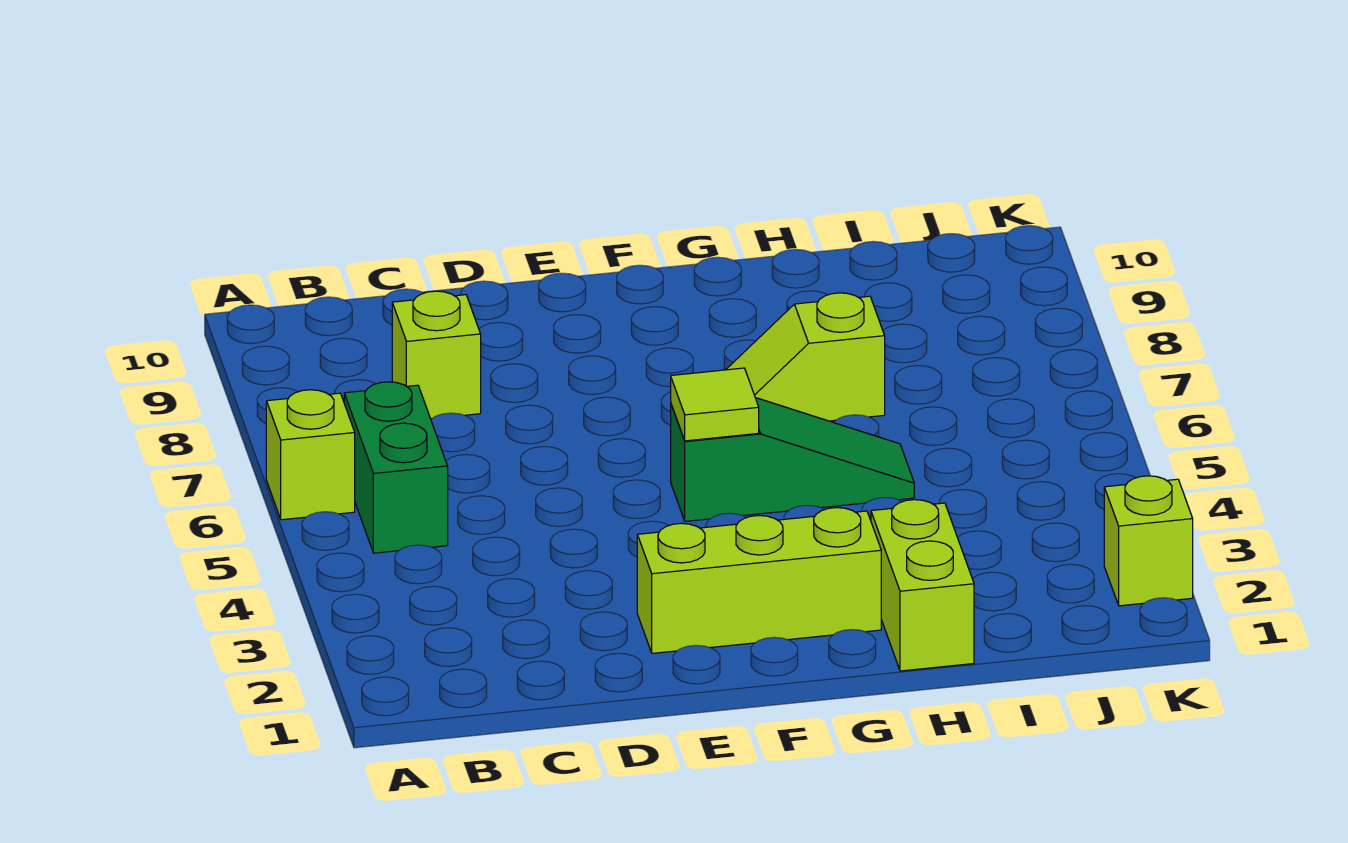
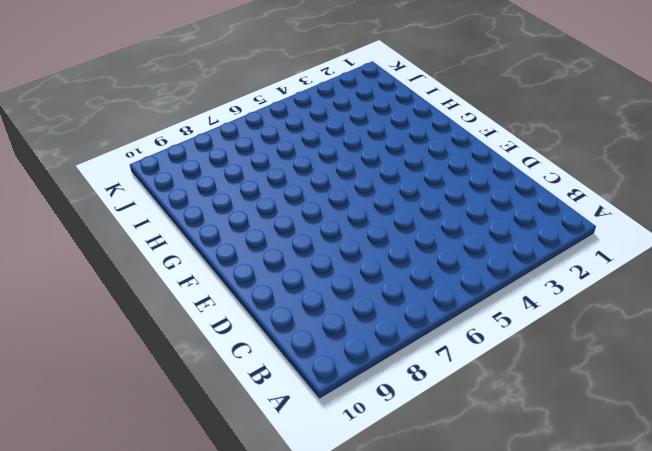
none -> lime 1x1 brick [266,390,355,520]
none -> green 1x2 brick [344,382,448,553]

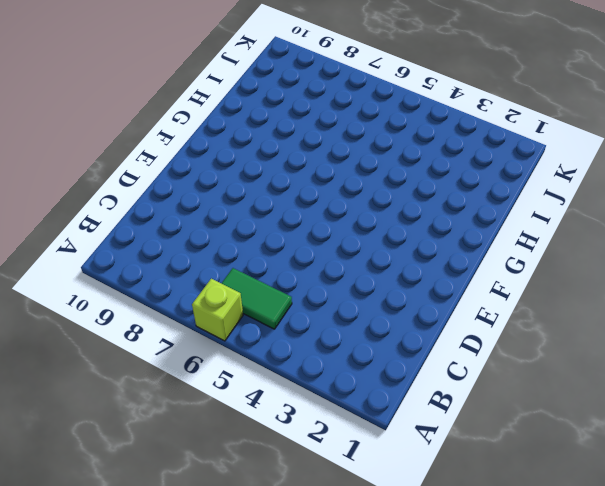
green 1x2 tile [221,268,292,329] -> green 1x2 brick [344,382,448,553]
none -> lime 1x1 brick [392,291,481,419]
none -> lime 1x3 brick [637,508,881,653]

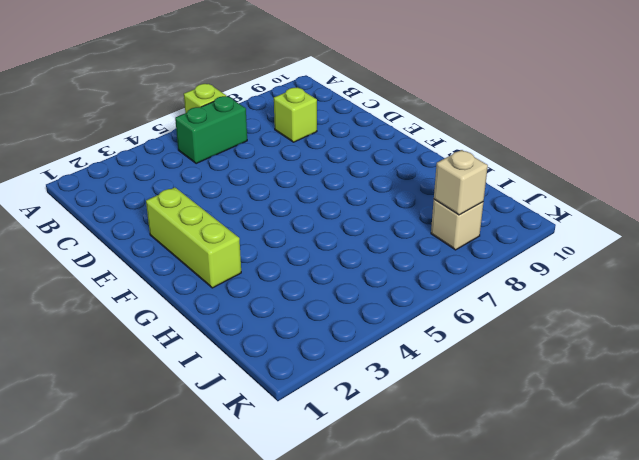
tan 1x1 brick [431,199,483,250] -> none
tan 1x1 brick [434,150,488,215] -> none
none -> green 1x3 slope [671,398,914,521]
none -> lime 1x2 slope [726,293,885,421]

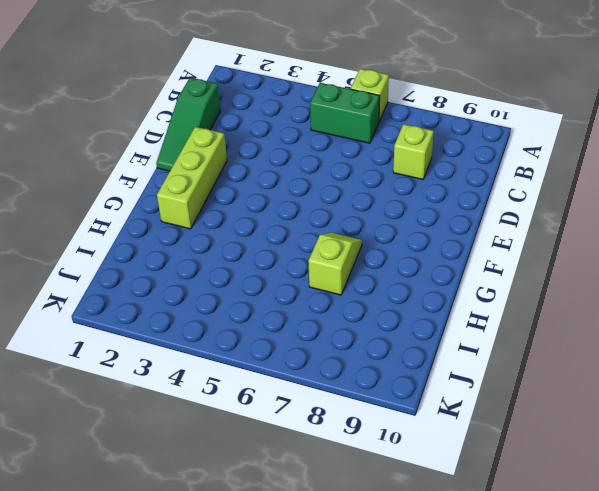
green 1x3 slope [156,78,221,171] -> green 1x3 slope moved to [671,398,914,521]
none -> lime 1x2 brick [871,500,974,671]
none -> lime 1x1 brick [1104,476,1193,606]

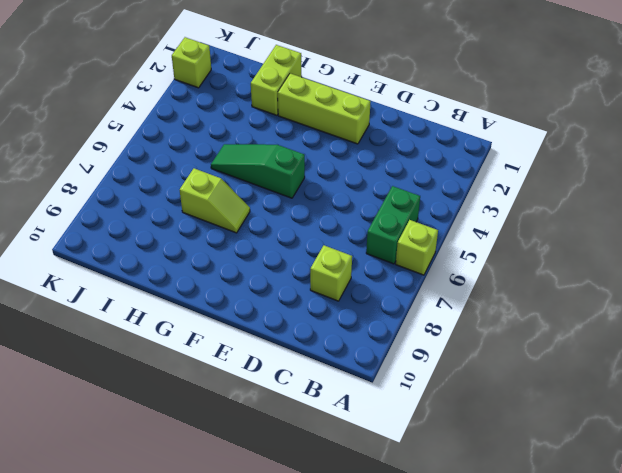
none -> lime 1x1 tile [671,368,759,441]

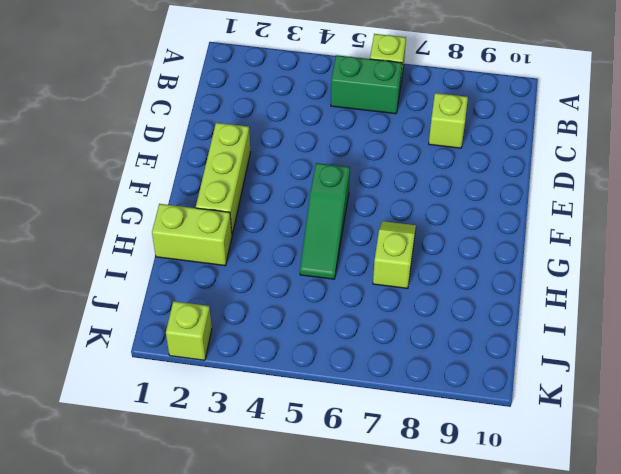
none -> lime 1x1 tile [671,368,759,441]

